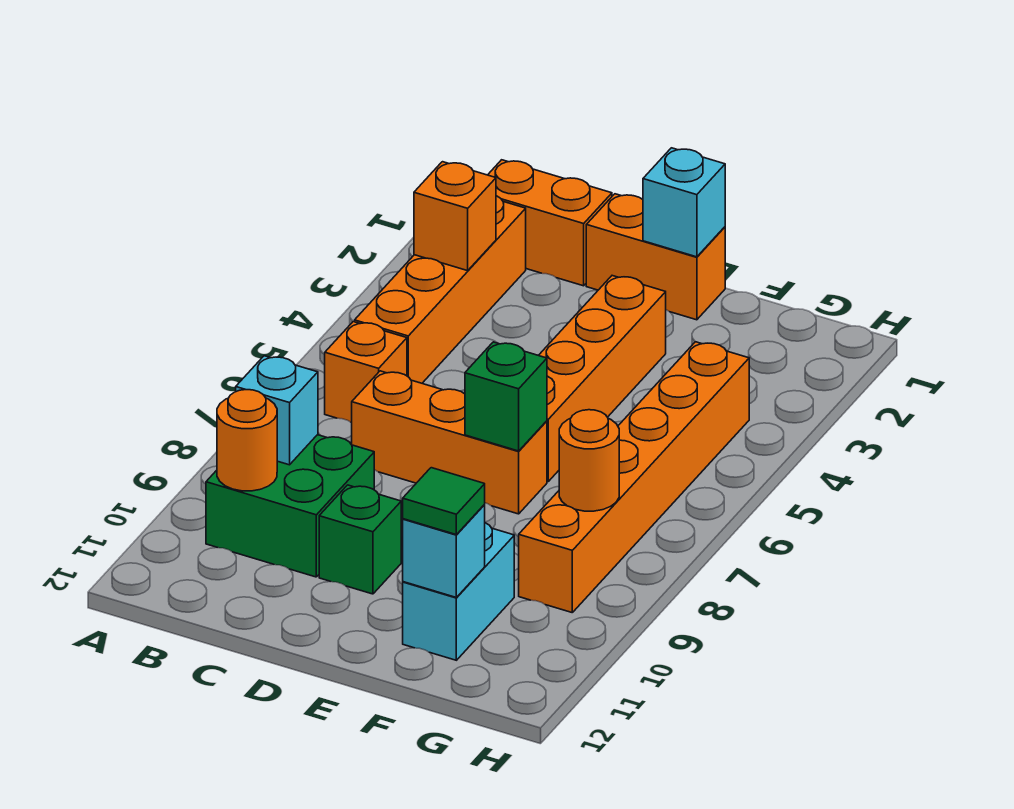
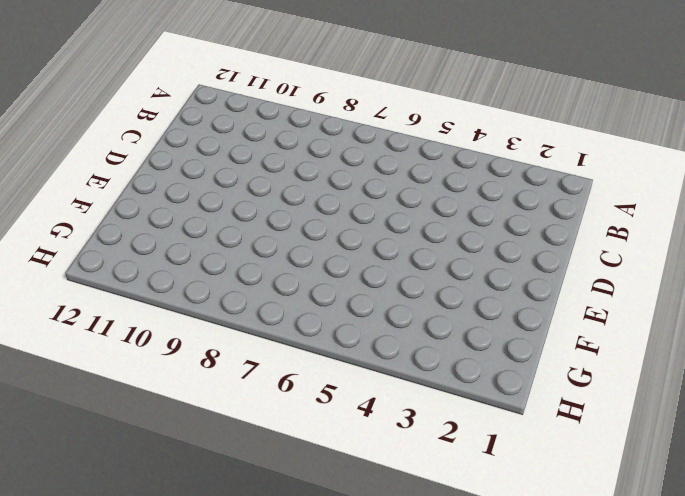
none -> orange 1x2 brick [488,160,612,286]
none -> orange 1x4 brick [355,196,526,383]
none -> orange 1x1 brick [325,322,407,423]

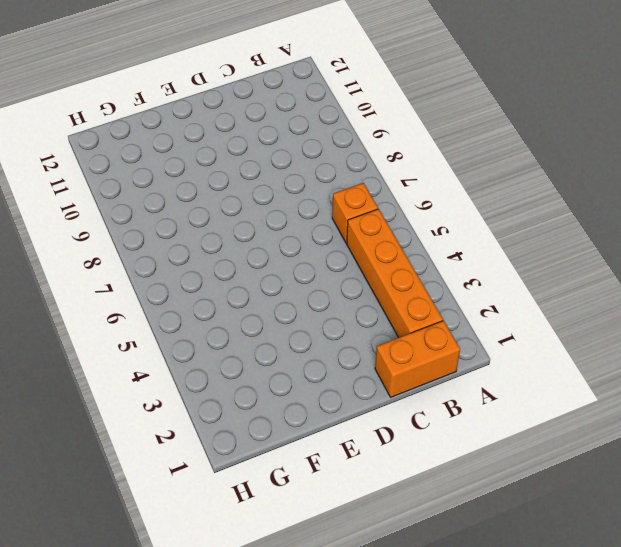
none -> green 2x2 brick [206,435,374,577]
none -> orange 1x3 brick [352,371,547,514]
none -> orange 1x2 brick [586,194,725,320]

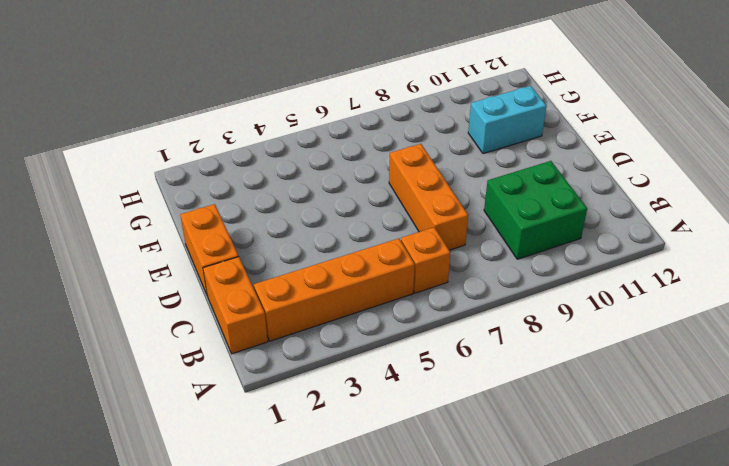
none -> green 1x1 brick [319,485,401,594]
none -> orange 1x4 brick [539,276,666,481]
none -> orange 1x6 brick [519,342,749,612]

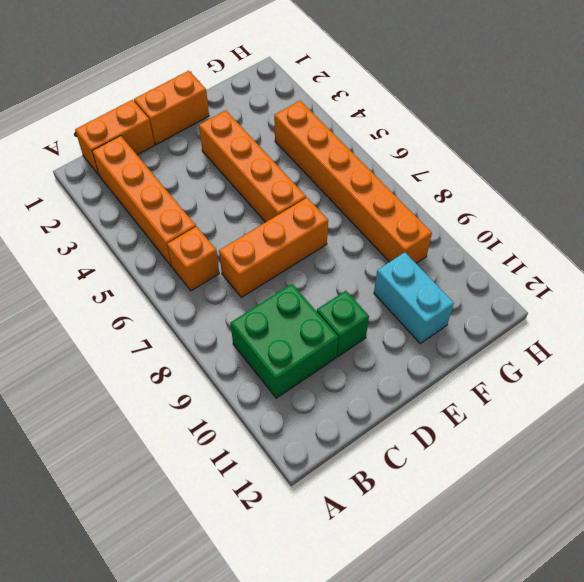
none -> orange 1x1 brick [414,162,496,271]
none -> cyan 1x1 brick [236,356,318,465]
none -> orange 1x1 round brick [217,390,277,491]

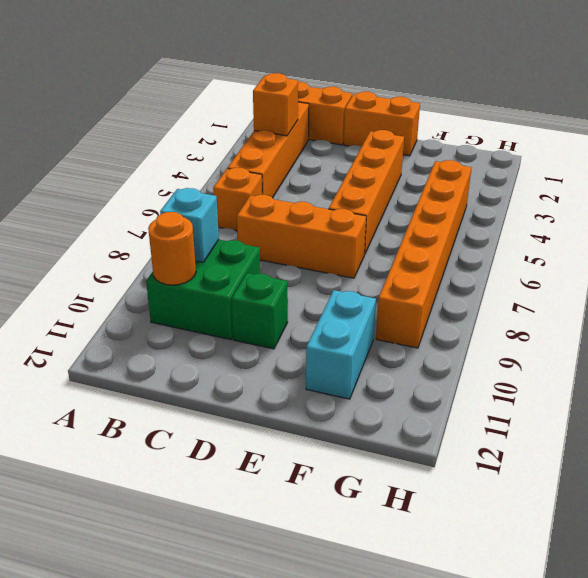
none -> cyan 1x1 brick [643,148,725,257]
none -> green 1x1 brick [465,342,547,451]
none -> cyan 1x1 brick [403,504,485,597]

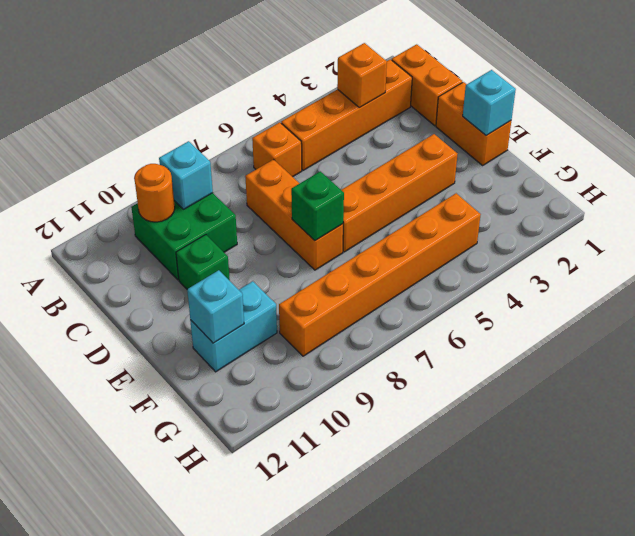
none -> orange 1x1 round brick [559,410,619,511]
none -> green 1x1 tile [403,468,485,534]

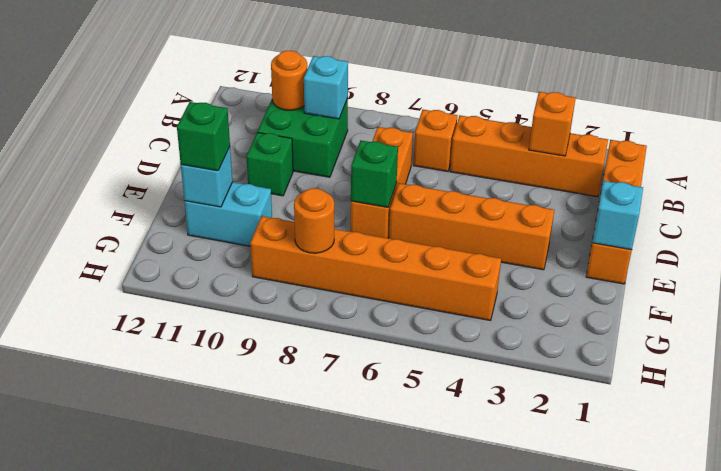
green 1x1 brick [177,102,230,171] -> green 1x1 tile [403,468,485,534]

